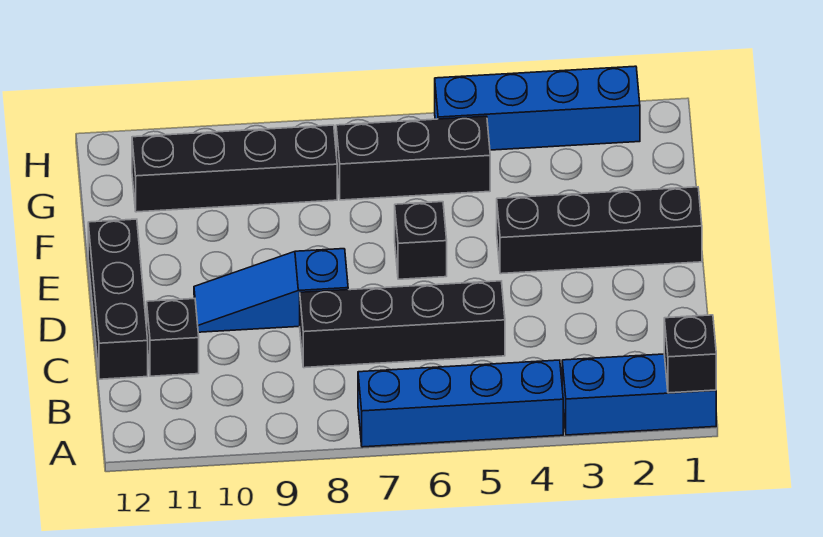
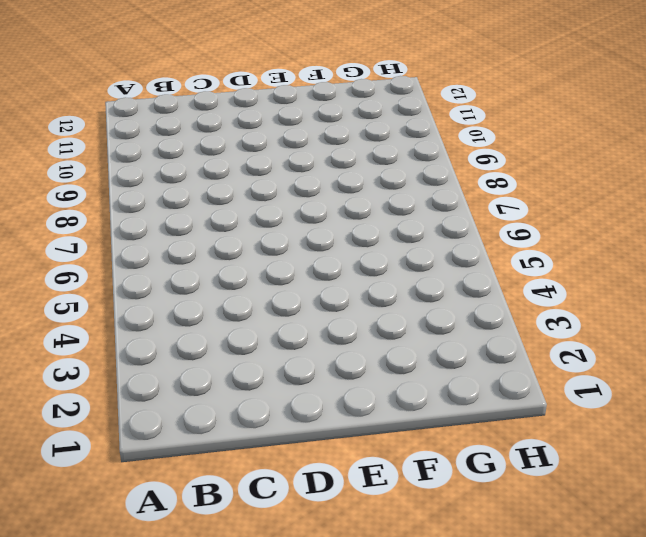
none -> blue 1x3 brick [562,354,716,435]
none -> blue 1x4 brick [358,360,563,447]
none -> black 1x4 brick [300,281,505,368]

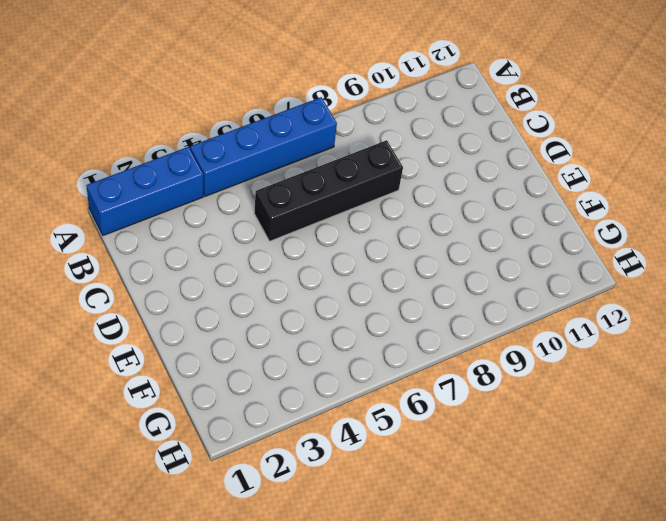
none -> black 1x1 brick [147,298,199,376]
none -> black 1x3 brick [88,219,148,379]
none -> blue 1x3 slope [194,249,348,332]

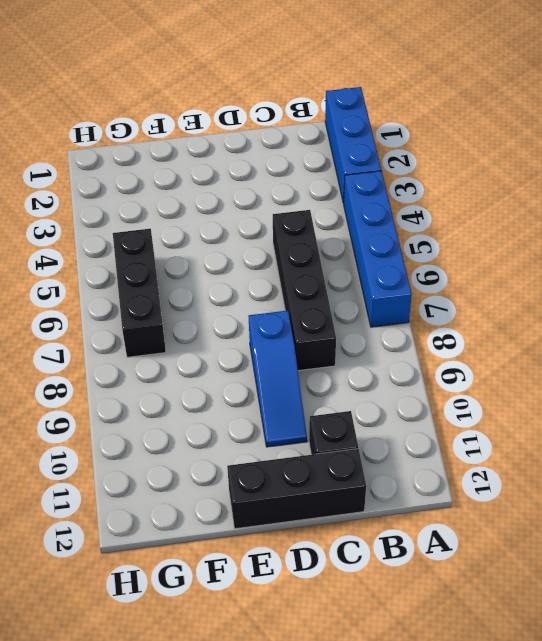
none -> black 1x4 brick [497,187,702,274]
none -> black 1x1 brick [395,202,447,279]
none -> black 1x4 brick [132,125,337,212]

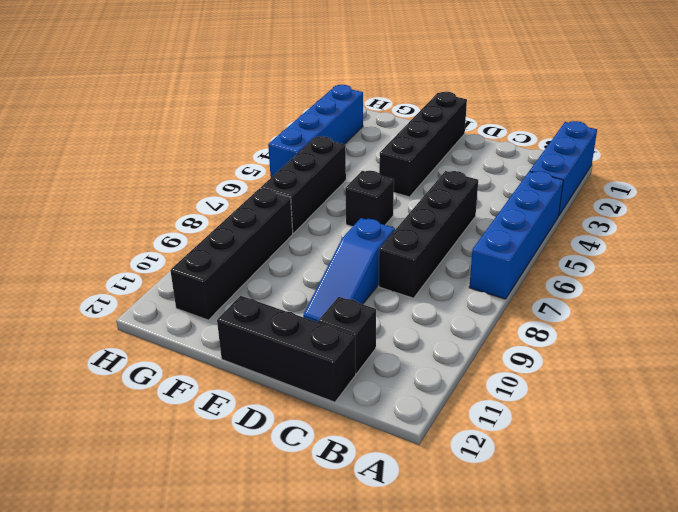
none -> black 1x1 brick [664,315,716,393]

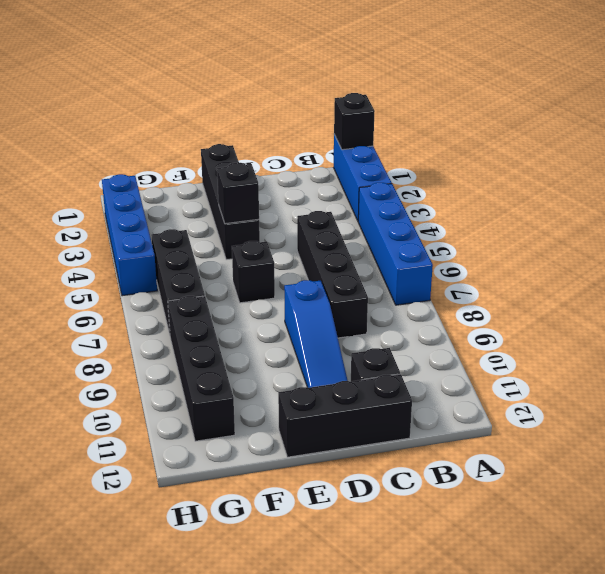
black 1x1 brick [217,163,259,224] -> none

